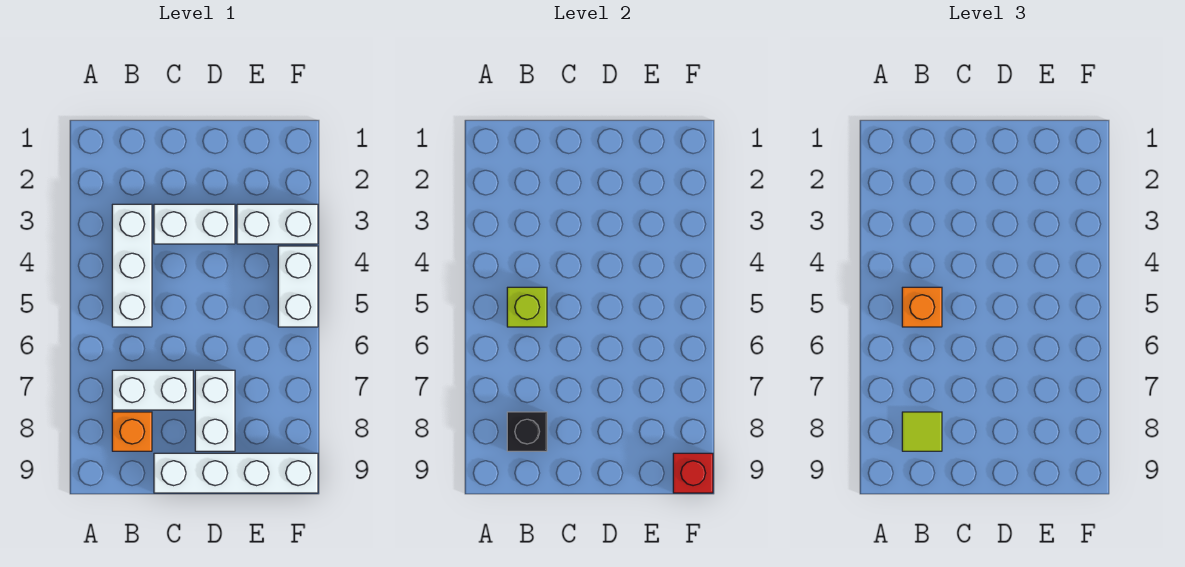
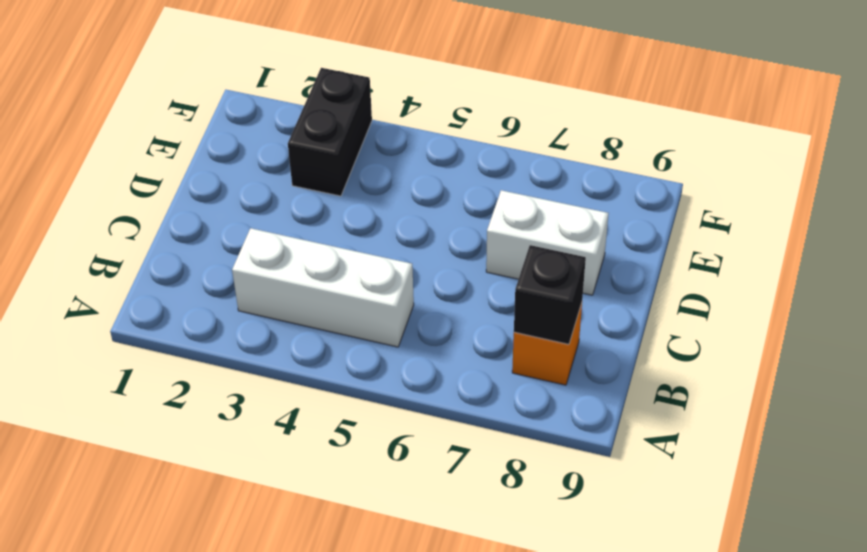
black 1x2 brick [288,68,372,196] -> white 1x2 brick [237,204,318,244]
none -> white 1x2 brick [112,370,193,410]
none -> white 1x2 brick [154,204,235,244]
none -> white 1x4 brick [154,453,318,493]

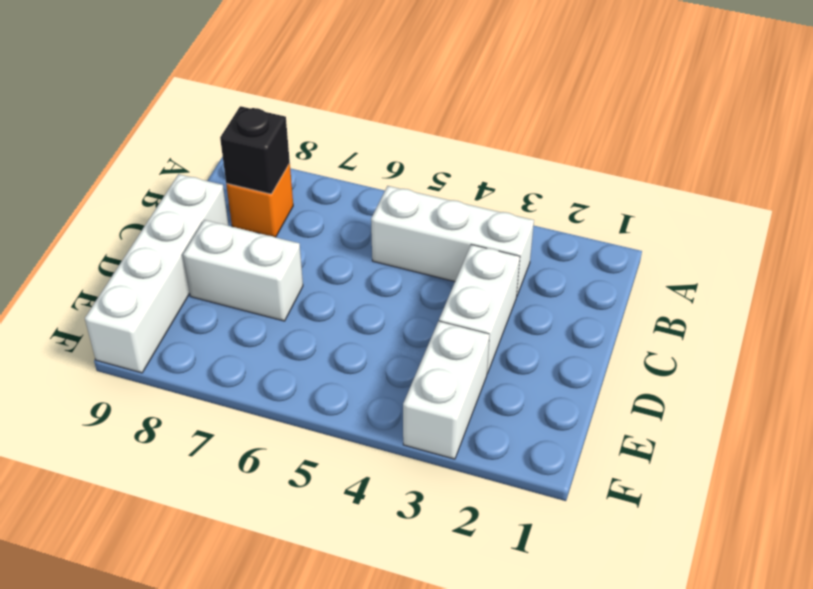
none -> white 1x2 brick [112,370,193,410]
none -> white 1x2 brick [278,246,318,327]
none -> lime 1x1 brick [507,287,547,327]

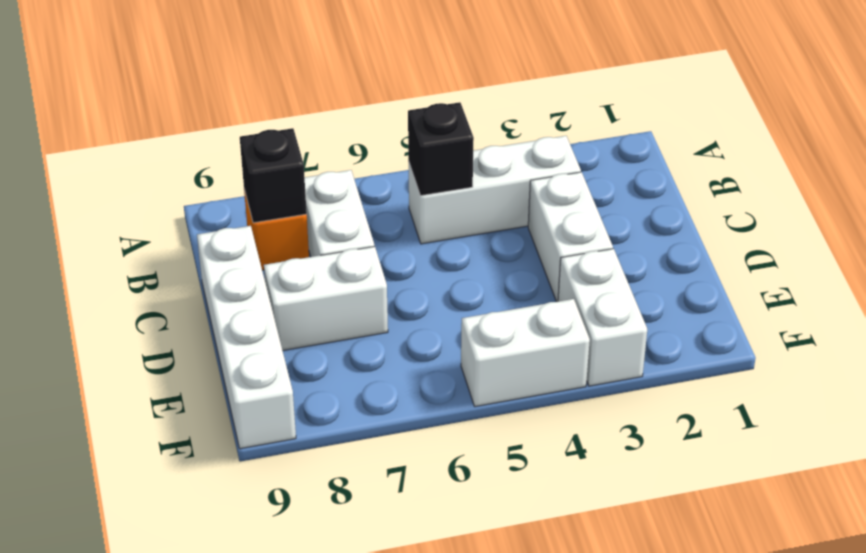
black 1x1 brick [408,102,474,196] -> lime 1x1 brick [507,287,547,327]
none -> red 1x1 brick [673,453,713,493]
none -> orange 1x1 brick [902,287,942,327]
none -> lime 1x1 tile [902,412,942,451]

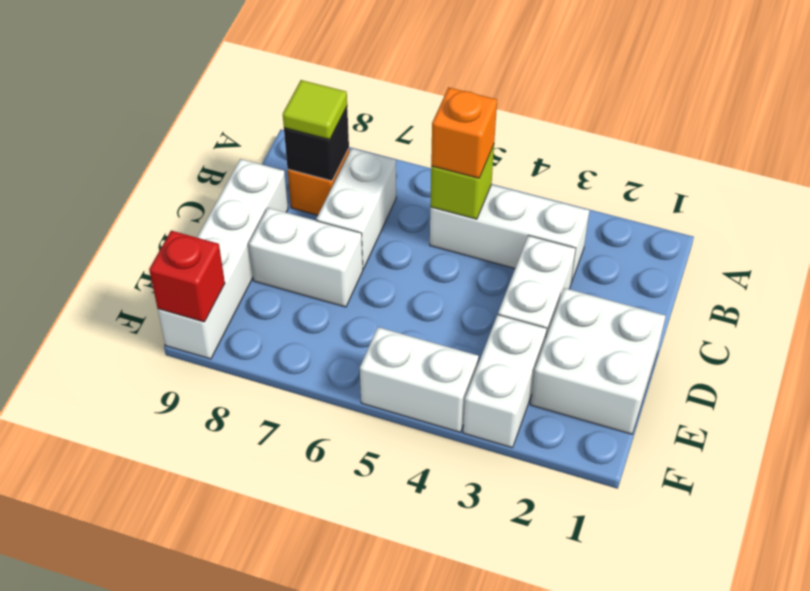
white 2x2 brick [531,288,666,434] -> none

